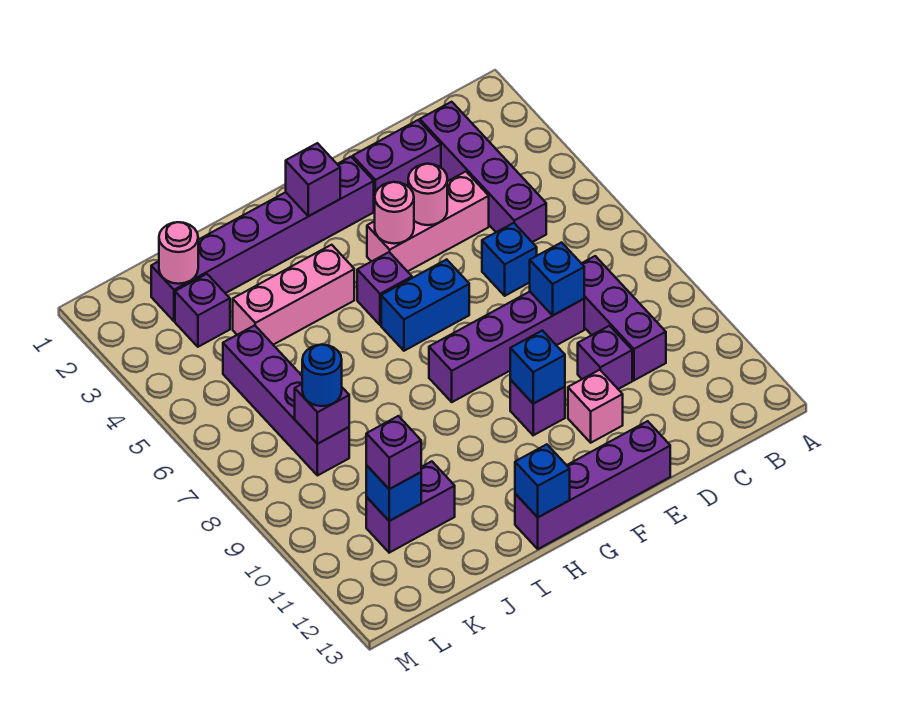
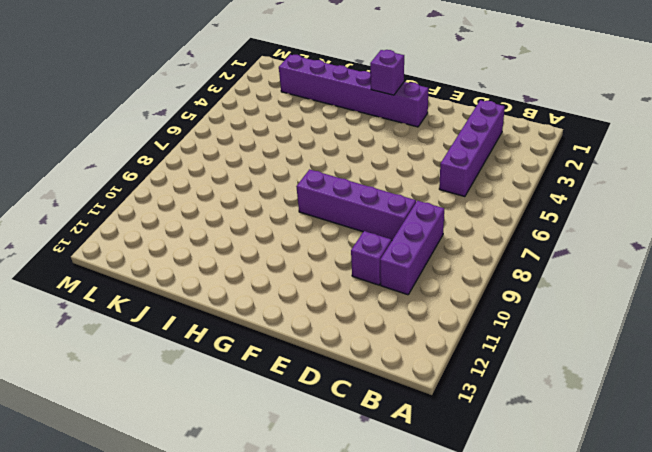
none -> purple 1x2 brick [353,120,441,211]
none -> pink 1x3 brick [367,172,489,272]
none -> blue 1x1 brick [482,223,537,296]

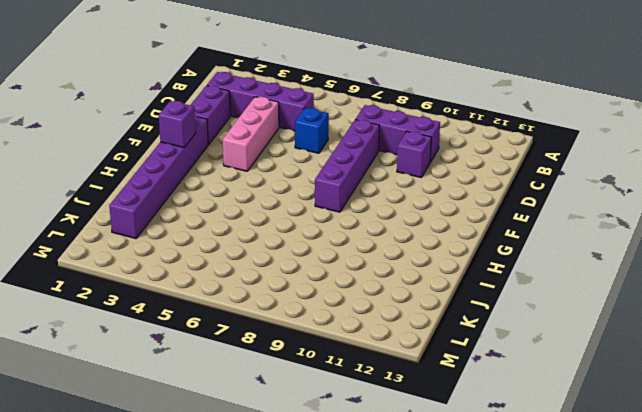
none -> pink 1x1 brick [568,370,623,443]
none -> purple 1x4 brick [515,421,670,549]
none -> blue 1x2 brick [381,259,469,351]

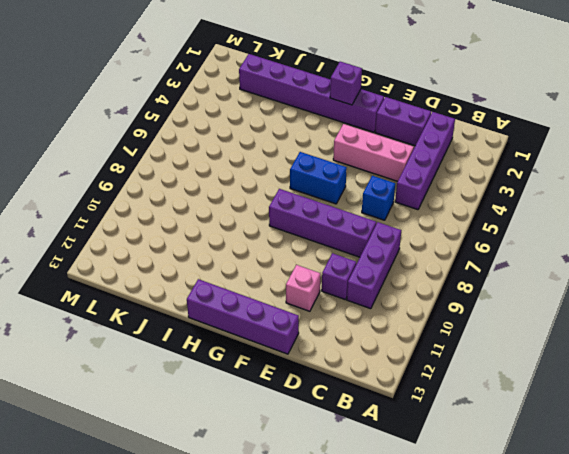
none -> purple 1x1 brick [510,380,565,435]
none -> purple 1x1 brick [357,252,412,325]
none -> pink 1x3 brick [233,245,354,345]

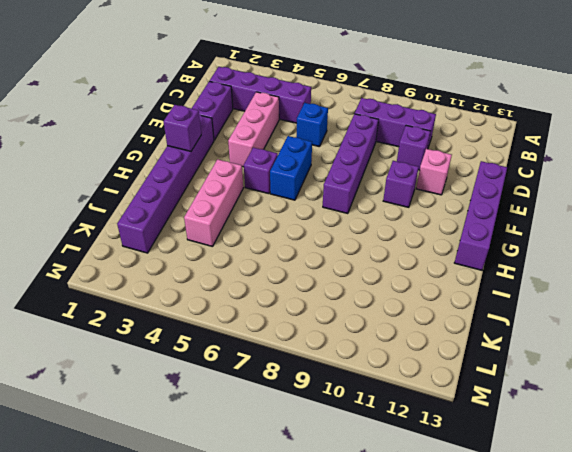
none -> purple 1x2 brick [366,461,455,553]
none -> purple 1x1 brick [175,274,230,347]
none -> purple 1x4 brick [223,325,349,476]

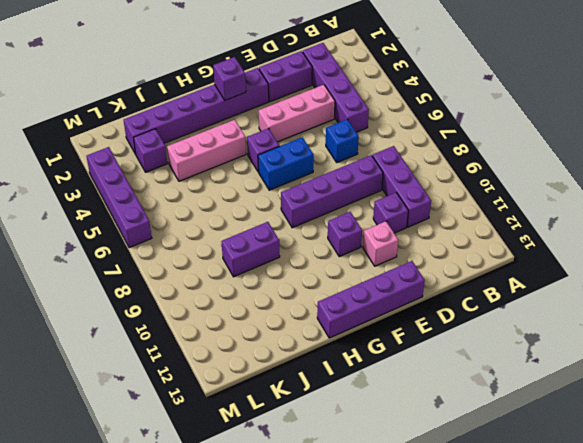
purple 1x2 brick [222,222,280,277] -> purple 1x2 brick moved to [366,461,455,553]
purple 1x4 brick [87,147,152,248] -> purple 1x4 brick moved to [223,325,349,476]
none -> blue 1x1 brick [530,242,584,315]
none -> pink 1x1 round brick [408,164,447,225]
none -> pink 1x1 round brick [375,182,414,244]

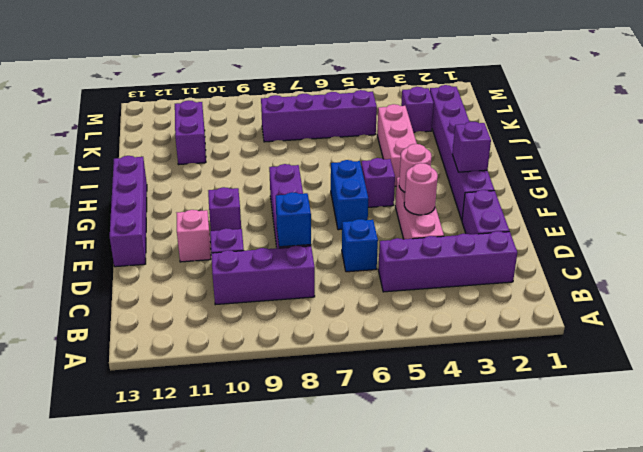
none -> blue 1x1 brick [510,331,565,404]
none -> blue 1x1 brick [515,444,570,517]
none -> pink 1x1 round brick [159,222,198,284]

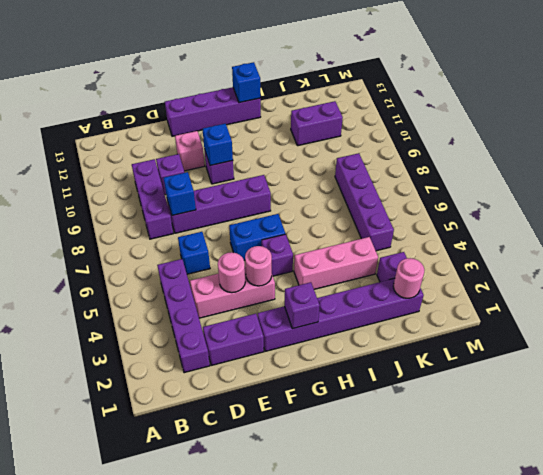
none -> purple 1x1 brick [295,384,349,444]
none -> blue 1x1 brick [366,465,421,521]
none -> blue 1x1 round brick [302,345,342,406]

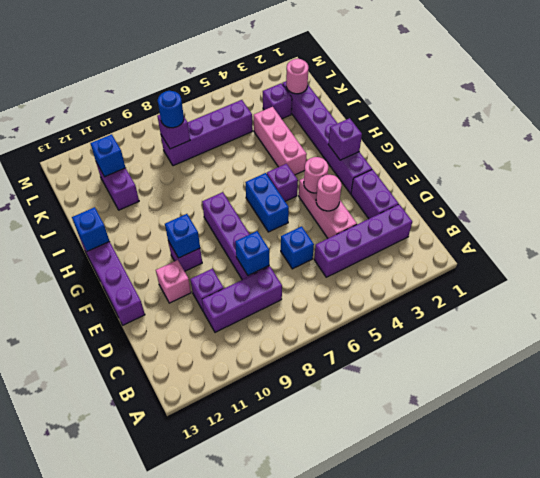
none -> purple 1x1 brick [366,416,421,489]

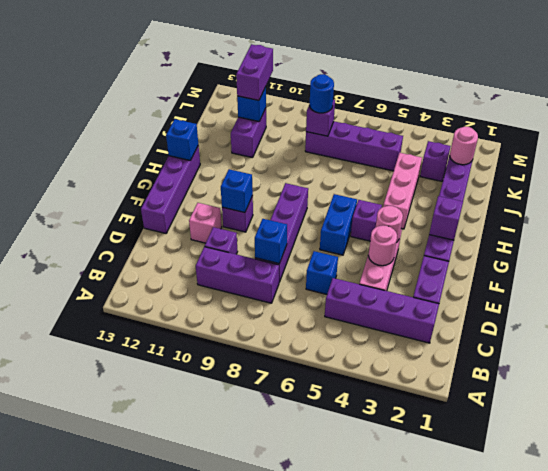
purple 1x2 brick [236,44,273,100] -> purple 1x1 brick [366,416,421,489]

